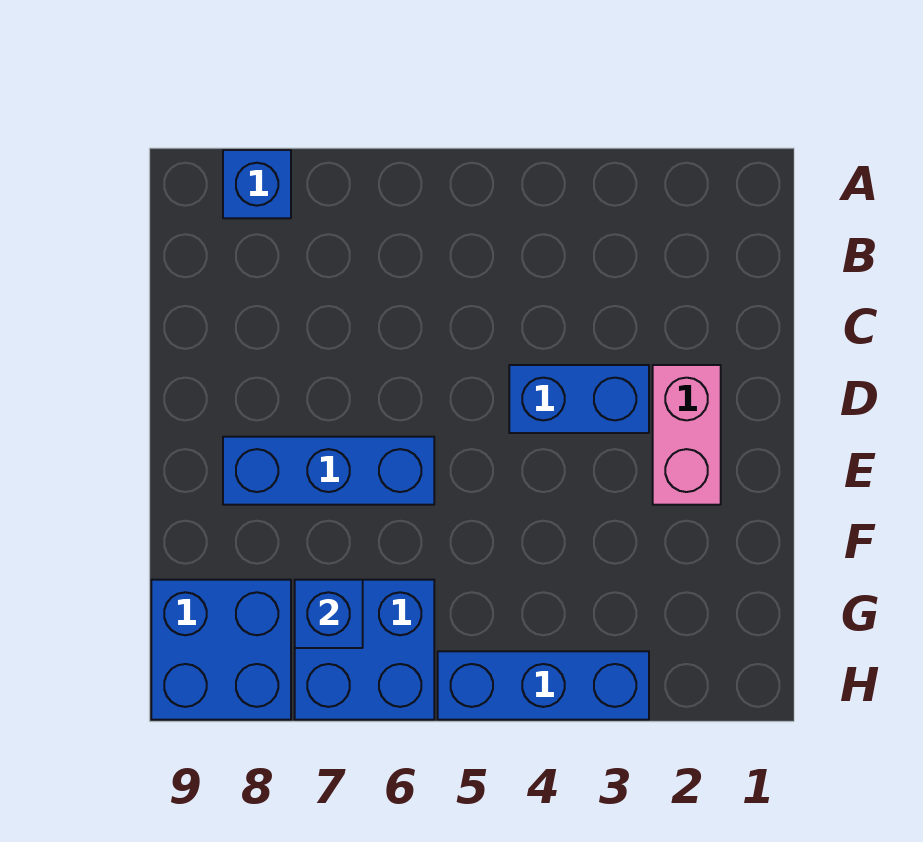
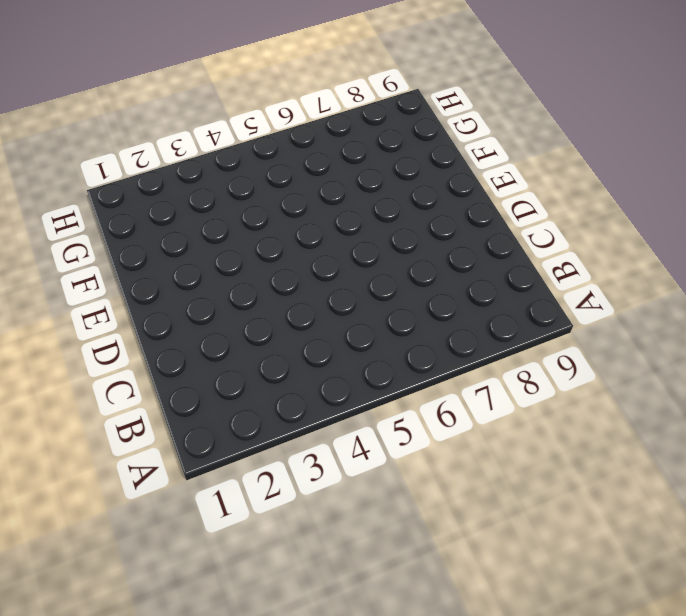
none -> blue 1x1 brick [223,150,291,218]
none -> pink 1x2 brick [653,365,721,505]

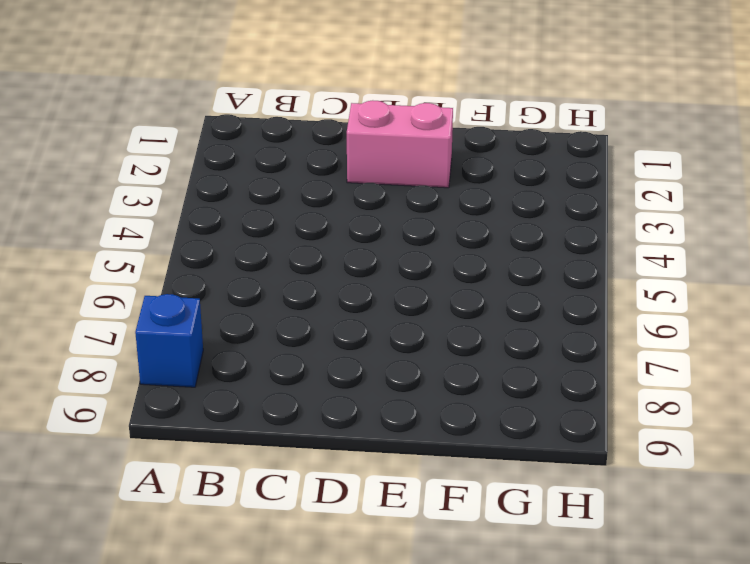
none -> blue 1x2 brick [509,365,649,433]
none -> blue 1x3 brick [223,437,434,505]

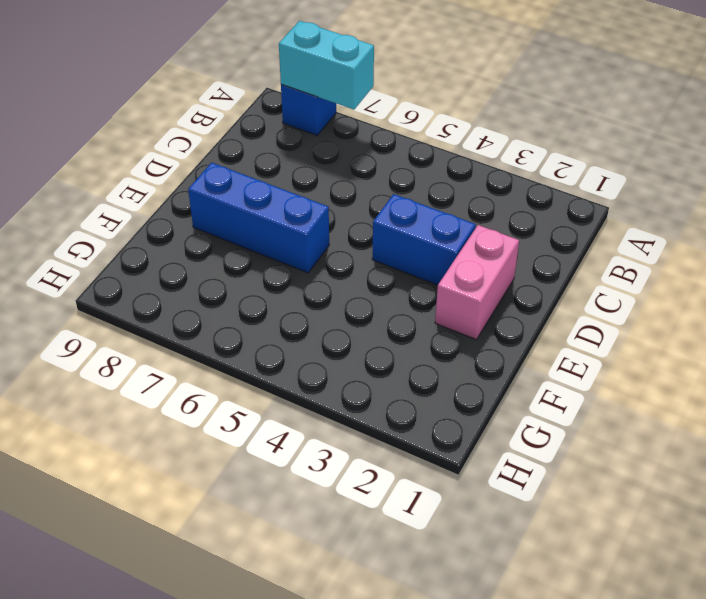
cyan 1x2 brick [279,21,374,109] -> none
none -> blue 2x2 brick [295,580,434,720]
none -> blue 2x2 brick [151,580,291,720]

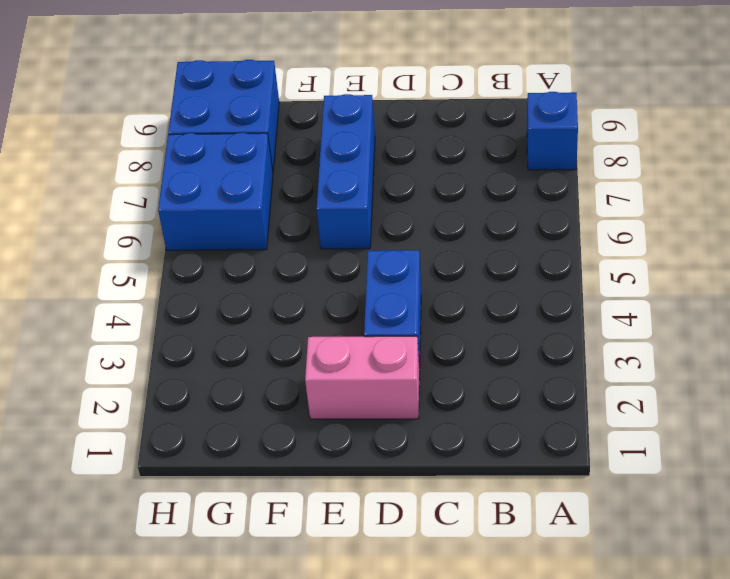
none -> blue 1x3 brick [438,651,649,720]
none -> blue 1x1 brick [295,580,363,648]

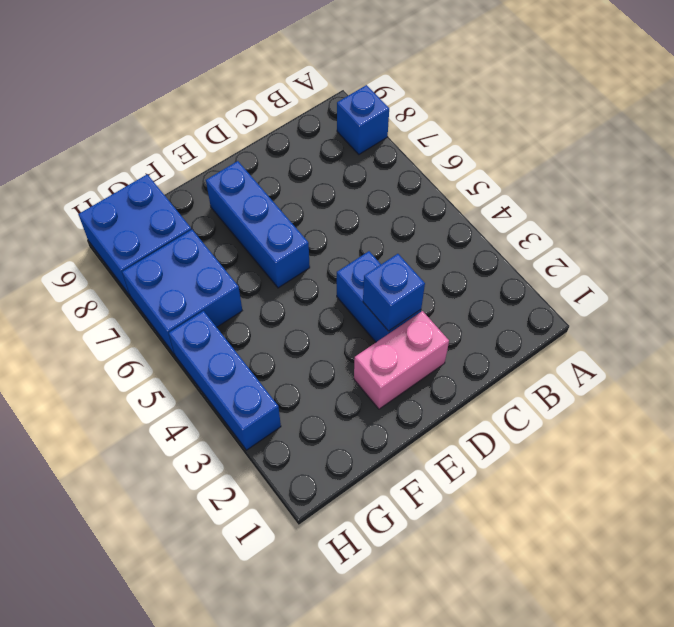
blue 1x1 brick [363,254,425,331] -> blue 1x1 brick moved to [295,580,363,648]

